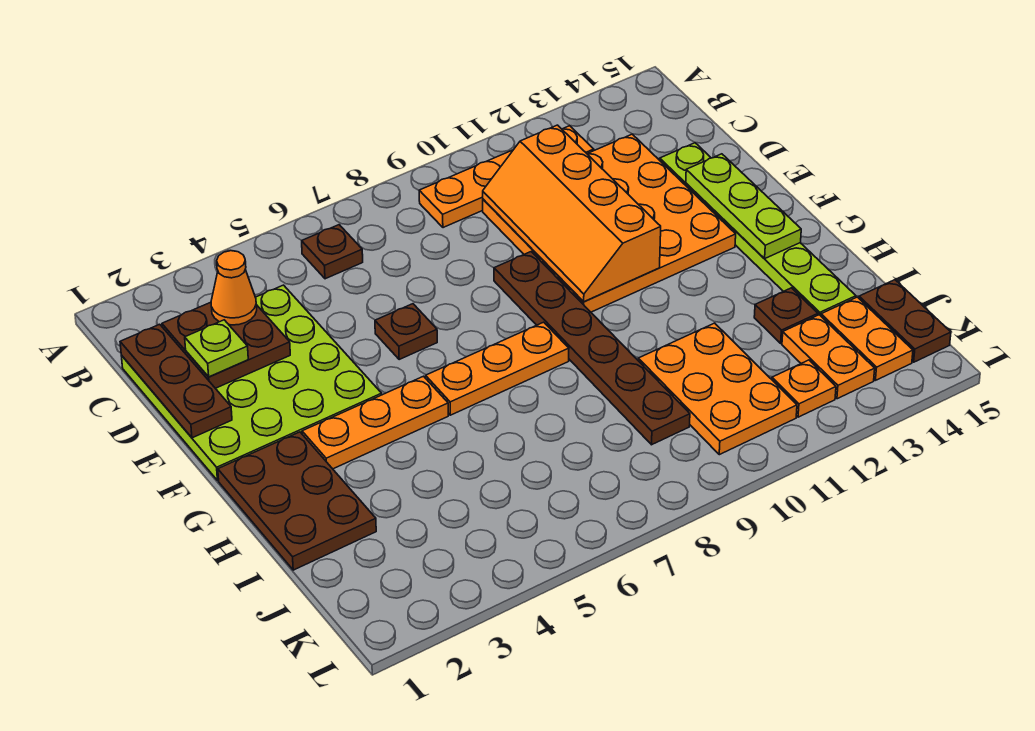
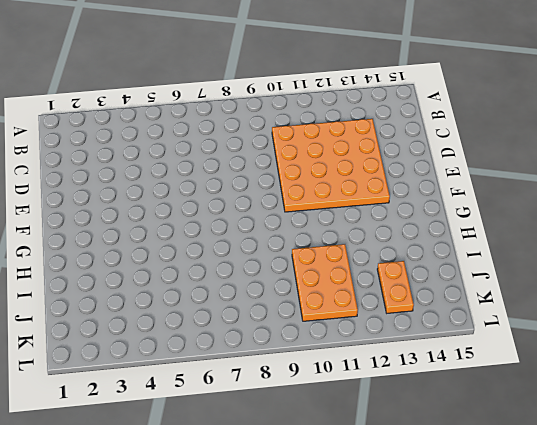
none -> brown 1x1 plate [302,225,363,279]
none -> orange 1x4 plate [419,126,594,228]
none -> lime 4x4 plate [122,285,382,480]

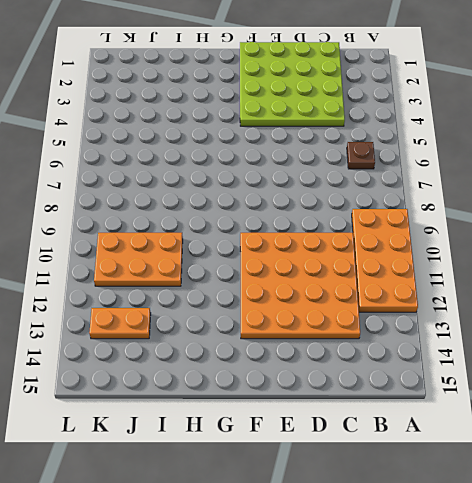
orange 2x4 plate [352,209,418,312] -> orange 1x4 plate [419,126,594,228]
none -> lime 1x6 plate [660,143,856,316]
none -> brown 1x1 plate [375,304,437,359]
none -> brown 1x6 plate [494,252,690,445]

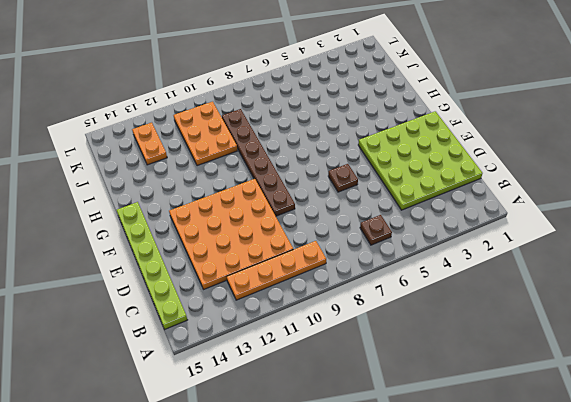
lime 1x6 plate [117,202,187,329] -> lime 1x6 plate moved to [660,143,856,316]
none -> brown 2x3 plate [218,432,376,570]
none -> orange 1x3 plate [302,376,448,469]
none -> orange 1x3 plate [426,322,569,415]

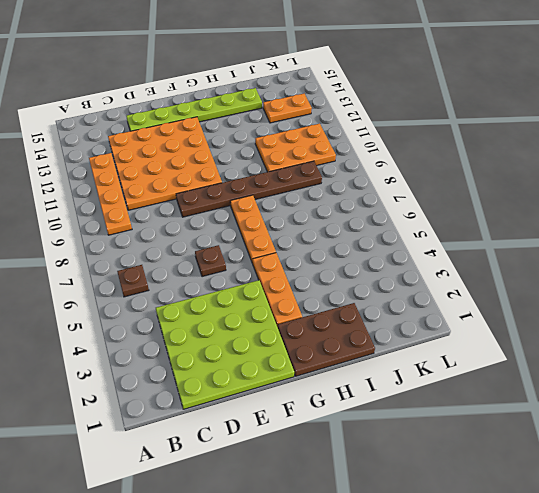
none -> brown 1x1 plate [754,288,818,343]
none -> orange 1x2 plate [821,297,913,380]
none -> brown 1x2 plate [859,280,951,362]

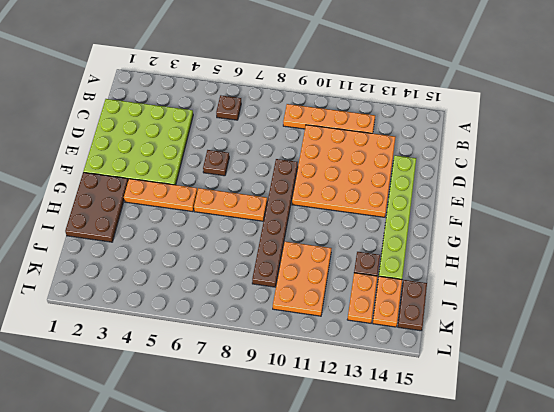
none -> orange 1x1 plate [772,360,836,417]
none -> brown 1x3 plate [120,324,232,438]
none -> brown 2x2 plate [162,302,290,388]

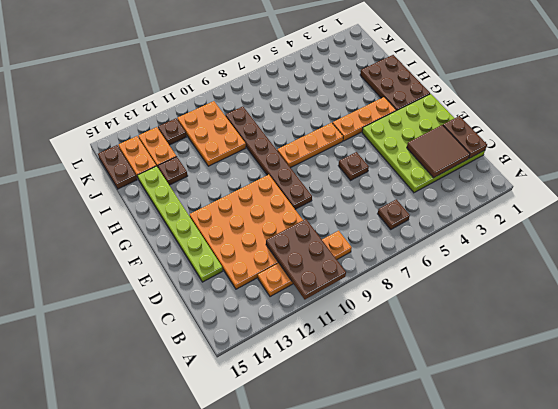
brown 2x3 plate [266,219,346,299] -> orange 2x4 slope [483,125,661,302]
brown 1x2 plate [443,116,487,158] -> brown 1x3 plate [120,324,232,438]
brown 2x2 tile [407,125,470,178] -> brown 2x2 plate [162,302,290,388]
brown 1x1 plate [158,118,187,145] -> orange 1x1 plate [772,360,836,417]
none -> lime 1x3 plate [686,154,801,259]
none -> orange 1x1 cone [211,251,257,325]
none -> lime 1x1 plate [185,320,248,377]

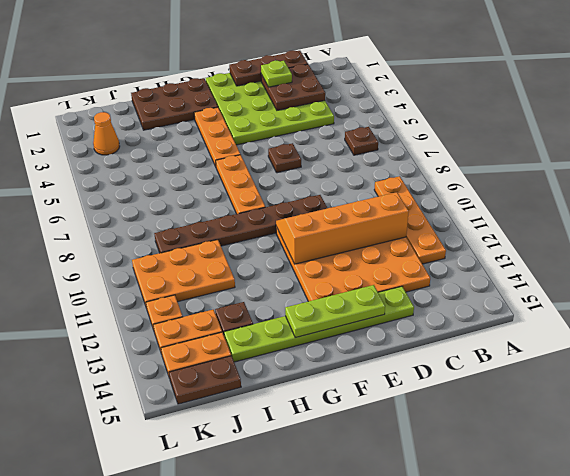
orange 1x1 cone [93,112,120,155] -> orange 1x1 cone moved to [211,251,257,325]

